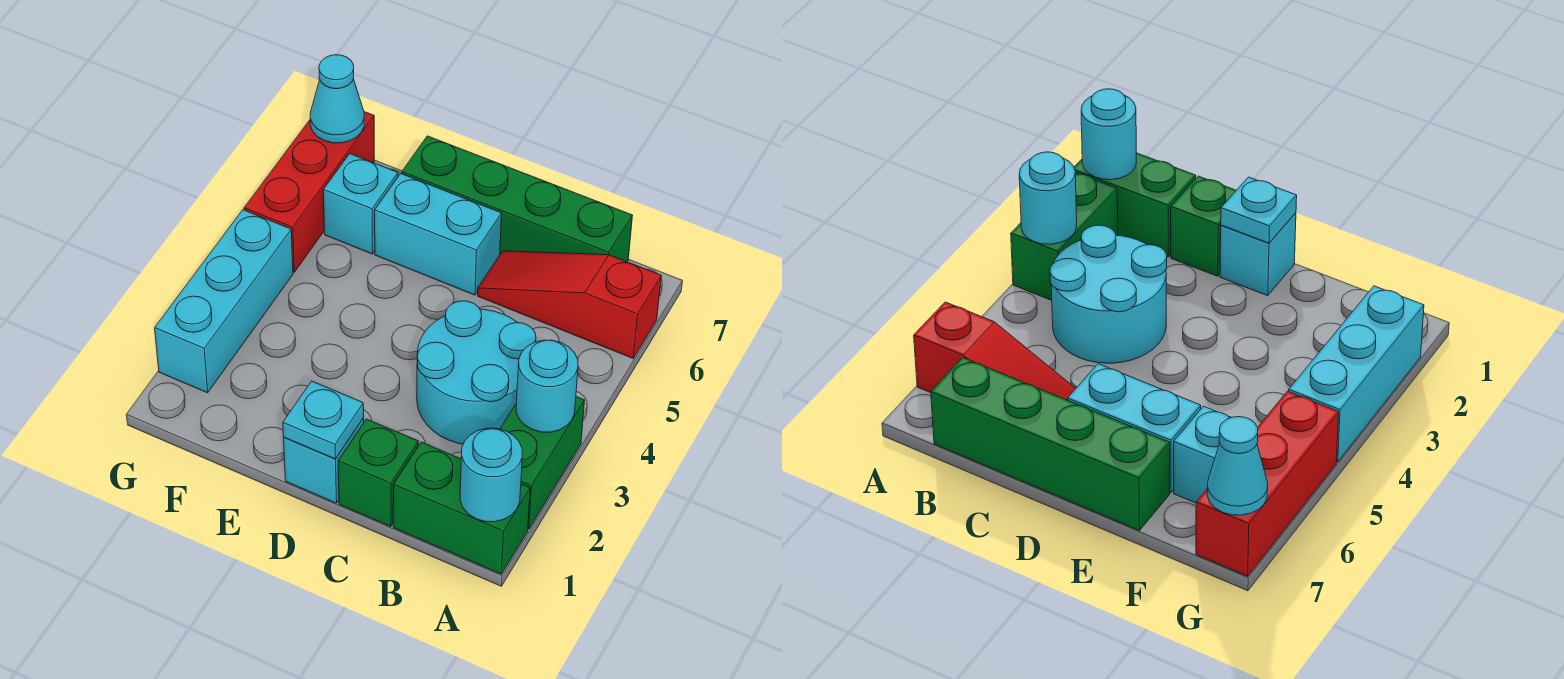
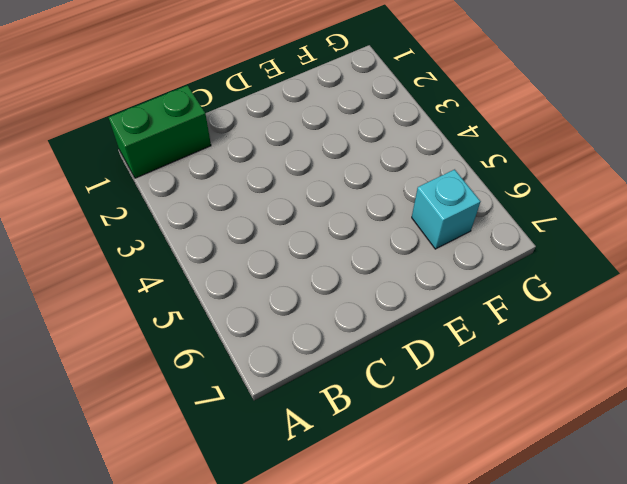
none -> green 1x2 brick [500,397,585,529]
none -> red 1x3 slope [478,251,661,358]
none -> cyan 2x2 round brick [417,301,536,444]

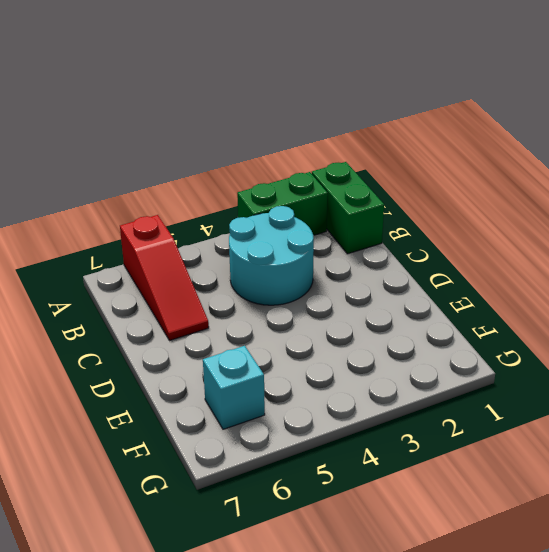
none -> green 1x4 brick [402,136,633,262]
none -> green 1x1 brick [338,419,419,527]
none -> cyan 1x1 brick [284,418,364,503]

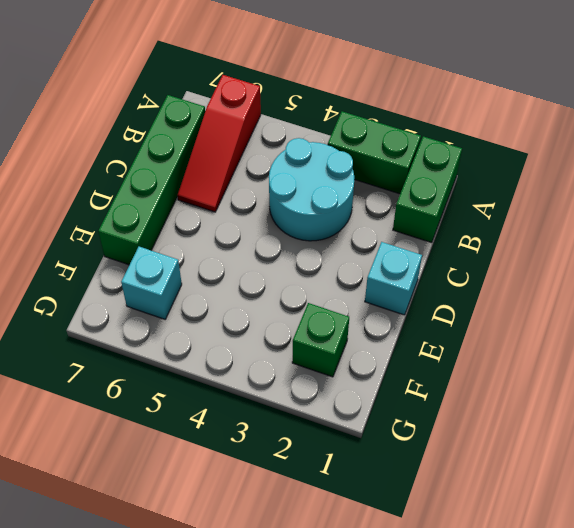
green 1x1 brick [292,303,349,377] -> green 1x1 brick moved to [338,419,419,527]
none -> cyan 1x2 brick [375,173,502,295]
none -> cyan 1x3 brick [155,210,293,393]
none -> red 1x3 brick [244,112,374,272]

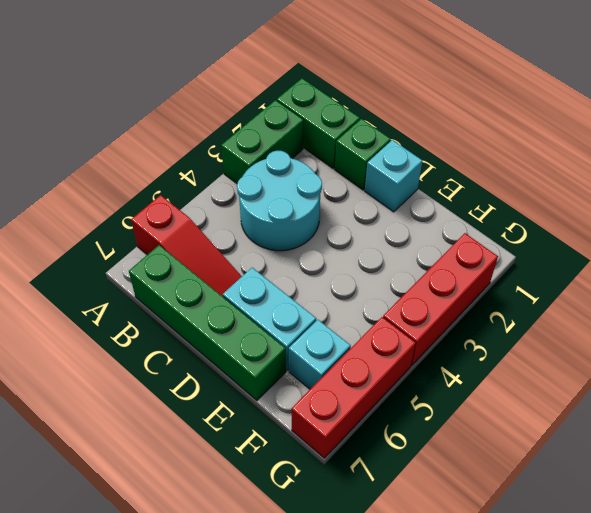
red 1x3 brick [383,233,498,365] -> cyan 1x3 brick [155,210,293,393]
none -> cyan 1x1 round brick [460,428,522,522]
none -> cyan 1x1 round brick [516,340,578,432]
none -> cyan 1x1 plate [283,381,364,459]

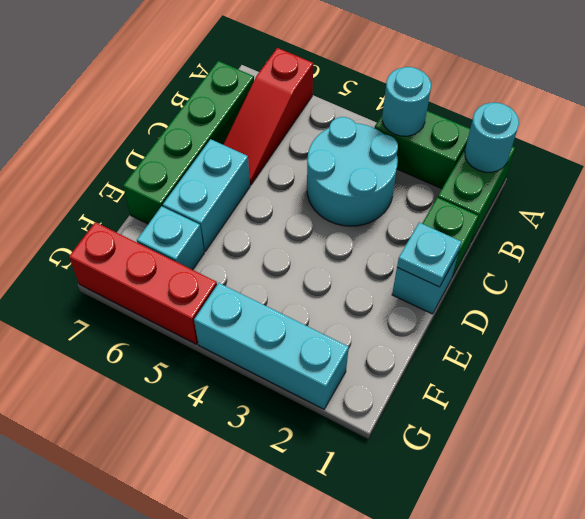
none -> cyan 1x1 cone [310,55,364,143]

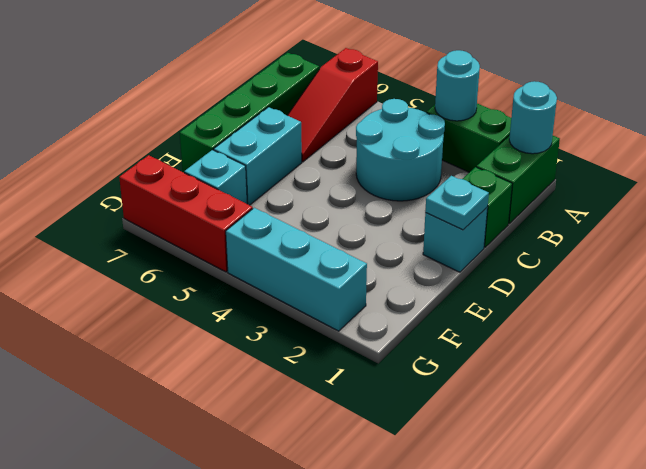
none -> cyan 1x1 cone [310,55,364,143]

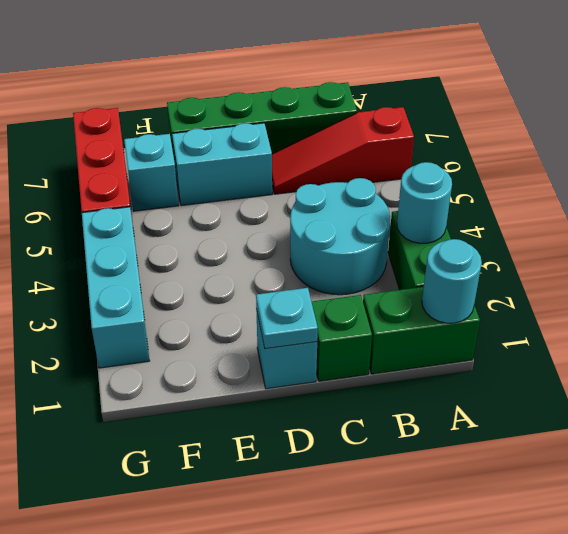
none -> cyan 1x1 cone [310,55,364,143]

